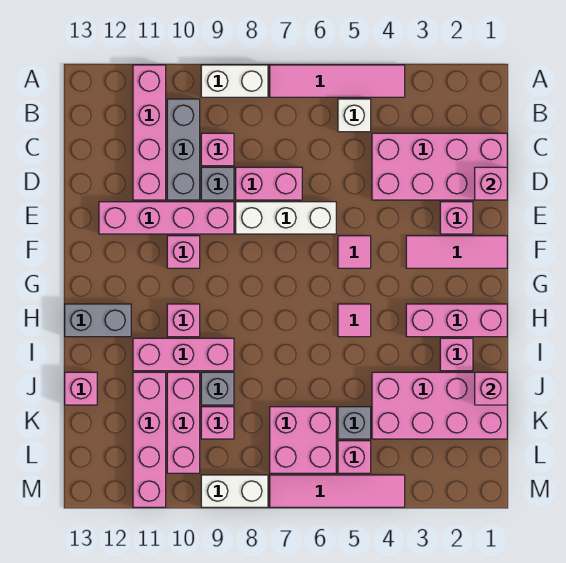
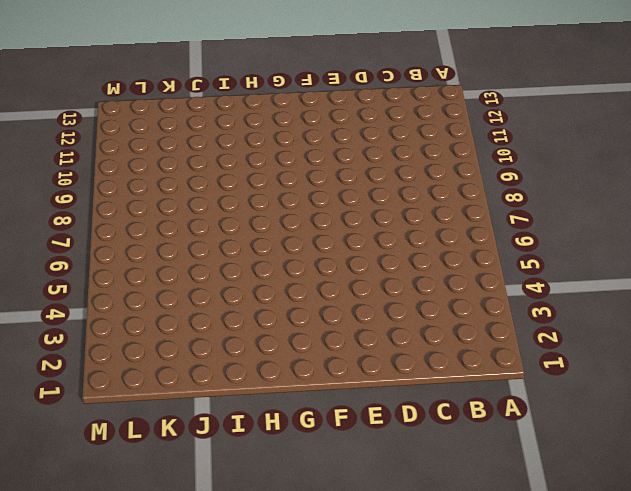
none -> pink 1x4 tile [270,65,405,97]
none -> white 1x2 brick [201,65,268,97]
none -> pink 1x4 brick [133,65,166,200]
none -> white 1x1 brick [338,99,371,132]

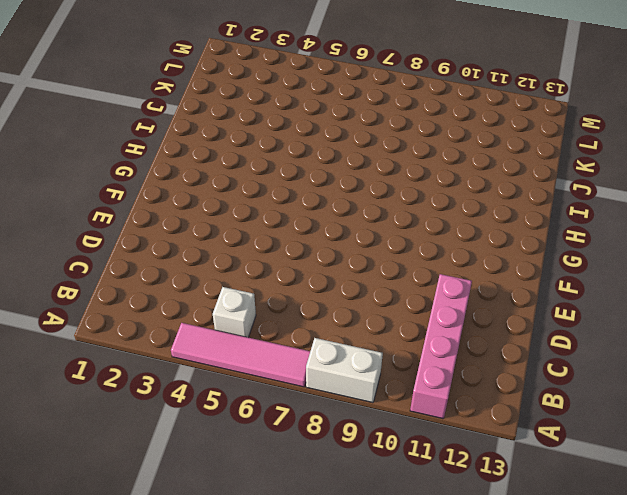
none -> grey 1x3 brick [167,99,200,200]
none -> pink 2x4 brick [372,133,507,200]
none -> pink 1x1 brick [201,133,234,166]
none -> pink 1x2 brick [236,167,302,200]

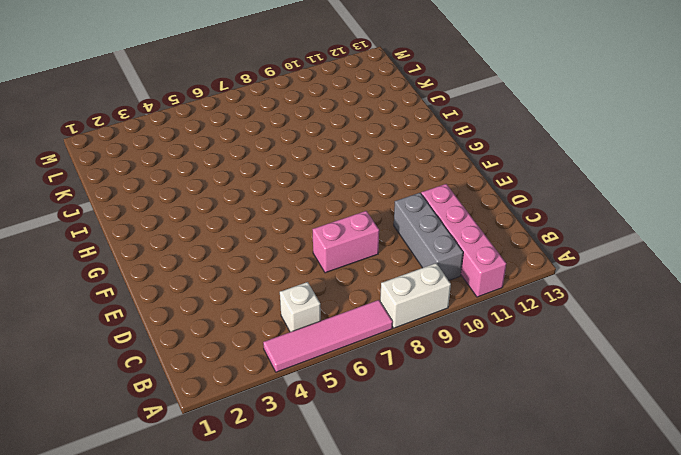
none -> pink 2x4 brick [372,133,507,200]
none -> pink 1x1 brick [201,133,234,166]
none -> grey 1x1 brick [201,167,234,200]
none -> pink 1x1 brick [440,202,473,234]

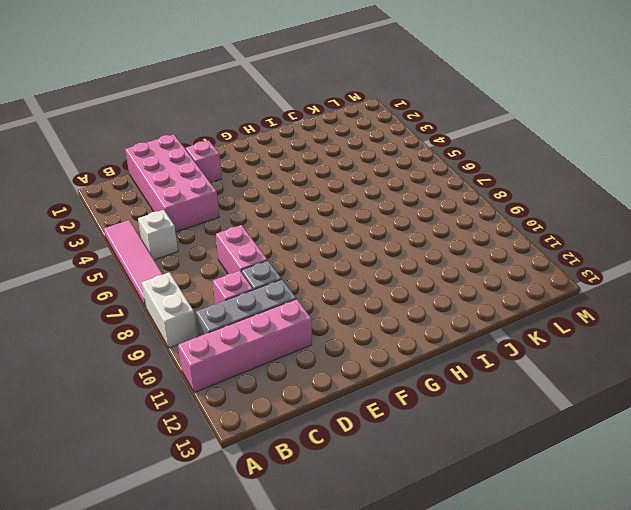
none -> white 1x3 brick [236,202,336,234]
none -> pink 1x4 brick [99,202,234,234]
none -> pink 1x3 tile [406,236,507,268]
none -> pink 1x1 tile [338,236,371,268]

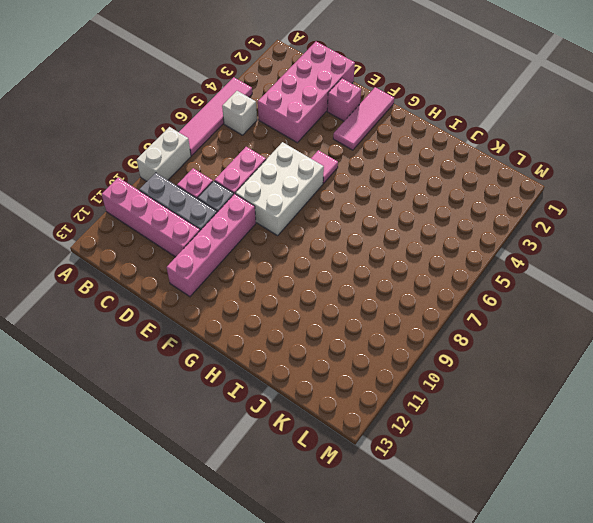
white 2x3 brick [235,142,324,236] -> white 1x3 brick [236,202,336,234]
none -> pink 1x1 brick [167,236,200,268]
none -> pink 1x3 brick [406,304,507,337]
none -> pink 1x1 tile [338,304,371,337]
none -> pink 1x1 brick [167,304,200,337]

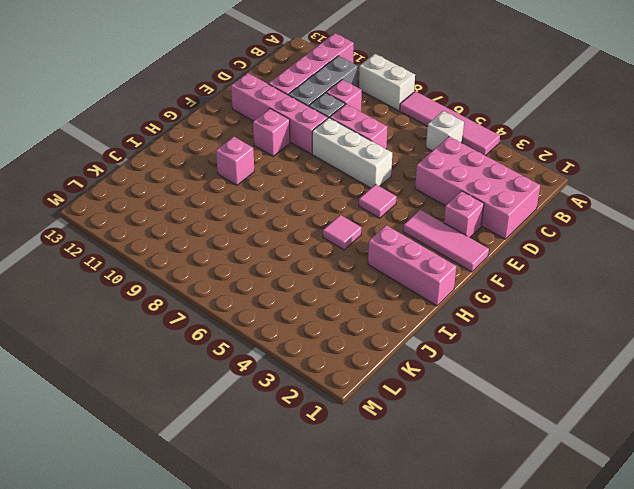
none -> grey 1x2 brick [65,304,131,337]
none -> pink 1x1 brick [440,338,473,371]
none -> pink 1x3 brick [133,338,234,371]
none -> pink 2x4 brick [372,372,507,439]

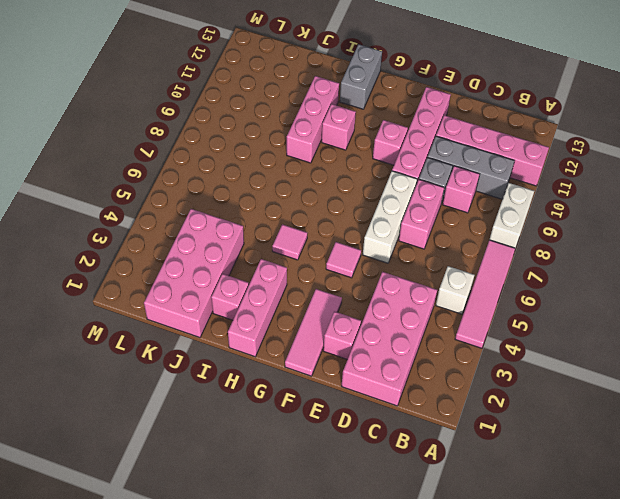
none -> grey 1x1 brick [201,372,234,405]
none -> pink 1x3 brick [167,372,200,473]
none -> pink 1x4 brick [133,372,166,507]
none -> pink 1x1 brick [65,372,97,405]

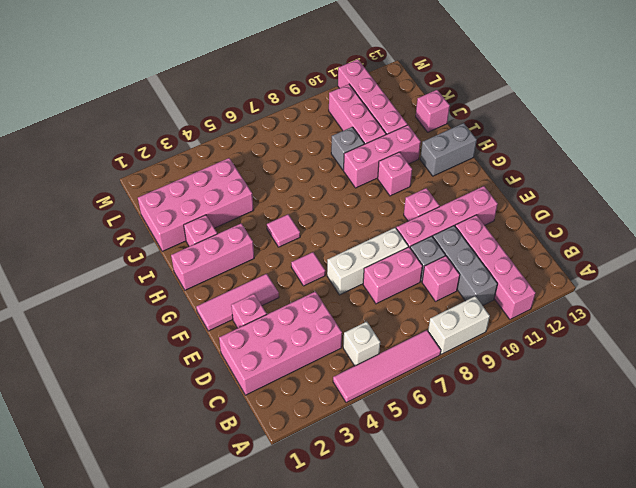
none -> grey 1x1 brick [338,407,371,439]
none -> pink 2x2 brick [270,407,336,473]
none -> pink 1x1 brick [201,407,234,439]
none -> pink 1x1 brick [338,441,371,473]

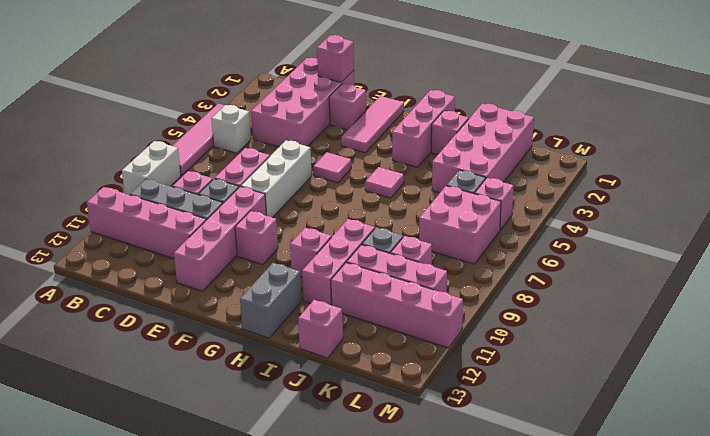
none -> pink 1x4 tile [270,475,405,507]
none -> white 1x2 brick [201,475,268,507]
none -> pink 1x1 brick [475,372,507,405]

